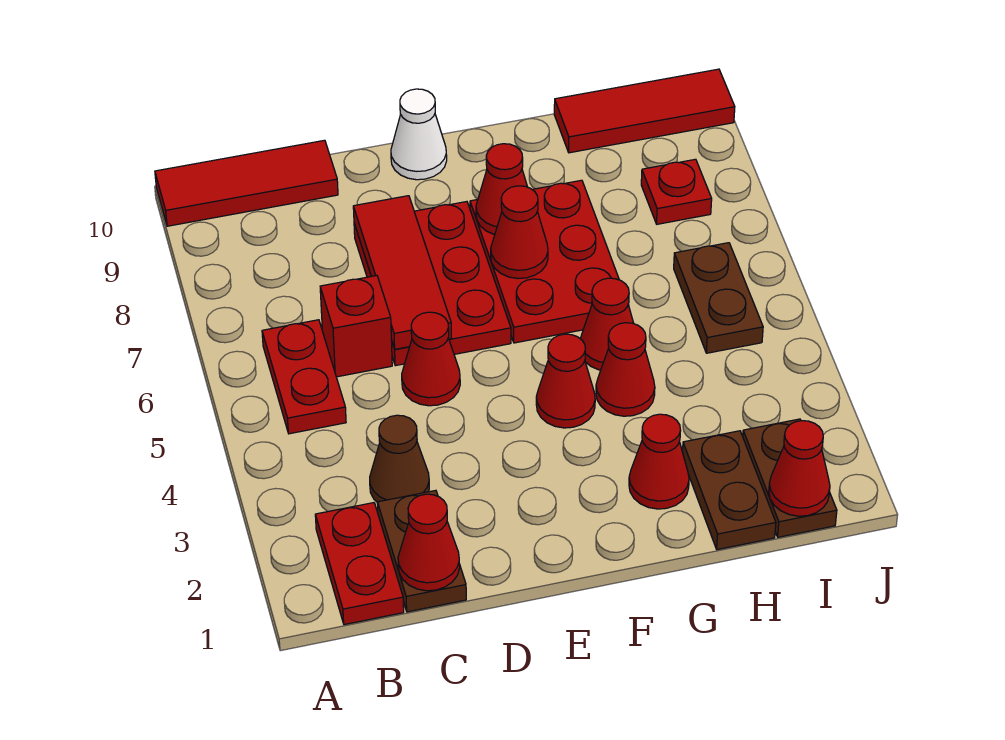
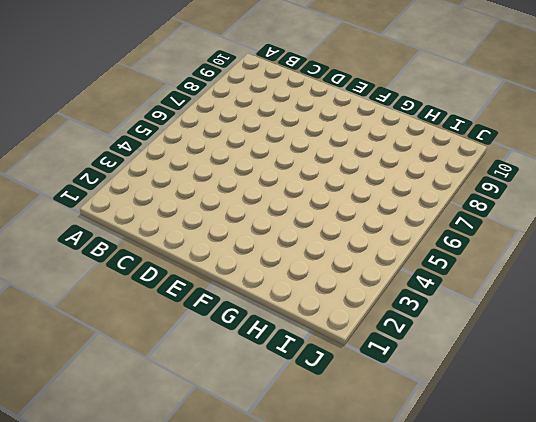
none -> red 1x3 tile [155,140,338,226]
none -> red 1x2 plate [315,503,404,625]
none -> red 1x2 plate [262,320,346,434]

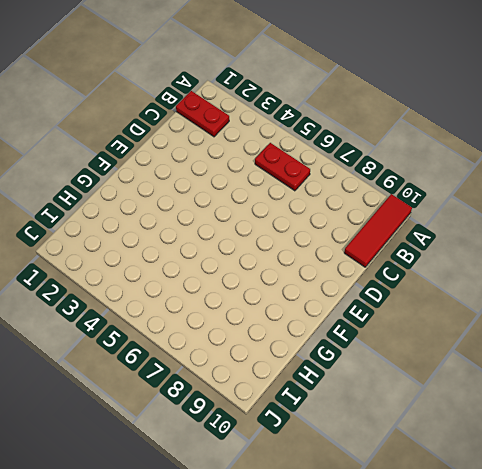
none -> brown 1x2 plate [377,490,466,612]
none -> brown 1x1 cone [370,415,429,502]
none -> red 1x1 brick [320,276,392,377]

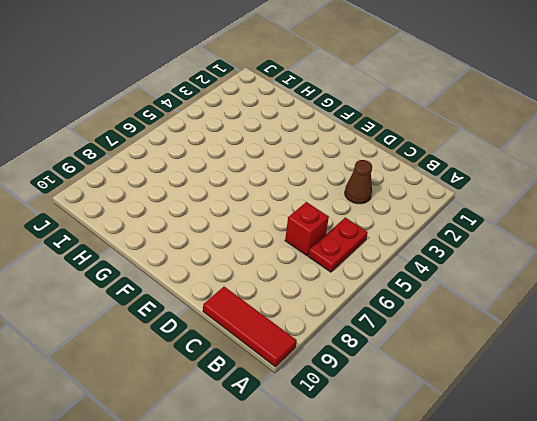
none -> red 1x2 plate [315,503,404,625]
none -> brown 1x2 plate [377,490,466,612]
none -> red 1x1 cone [402,312,460,406]

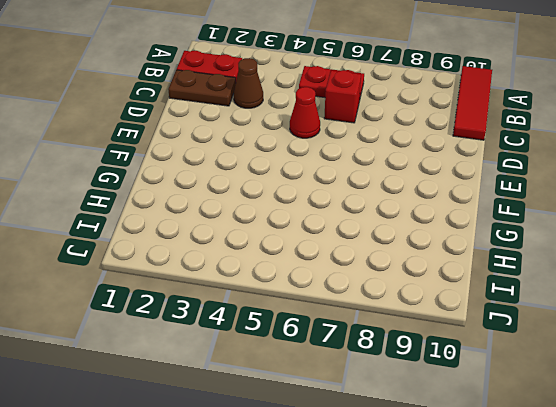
none -> red 2x3 plate [354,202,511,366]
none -> white 1x1 cone [391,89,447,180]
none -> red 1x1 cone [536,334,595,428]

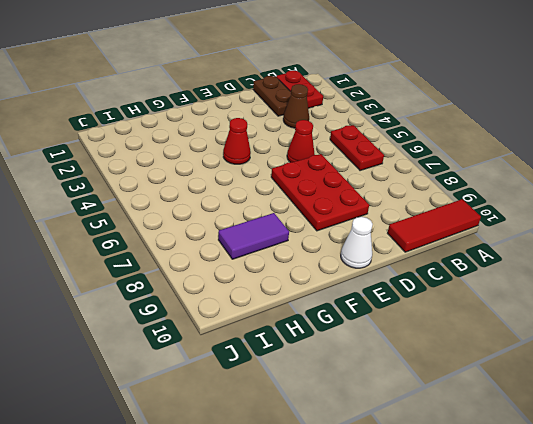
purple 1x2 tile [218,213,289,259] -> red 2x3 plate [470,180,619,343]
none -> red 1x1 brick [320,276,392,377]
none -> red 1x1 cone [629,414,689,509]
none -> red 1x1 cone [596,323,655,416]

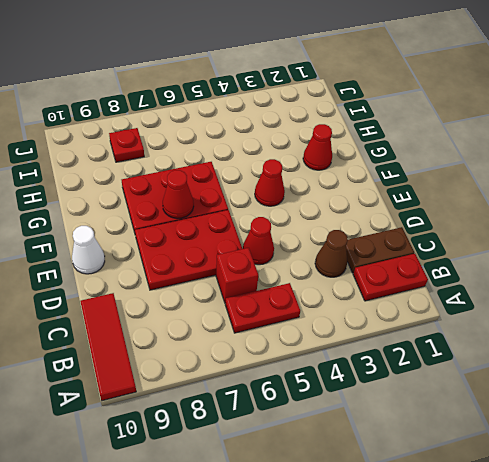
none -> red 1x1 cone [596,323,655,416]
none -> red 1x1 cone [581,278,634,370]
none -> brown 1x2 plate [683,431,776,550]

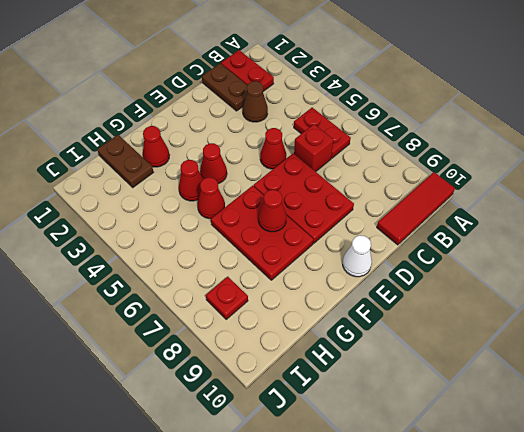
none -> red 1x3 tile [554,69,735,153]
none -> brown 1x2 plate [743,419,837,537]
none -> brown 1x2 plate [674,243,763,353]

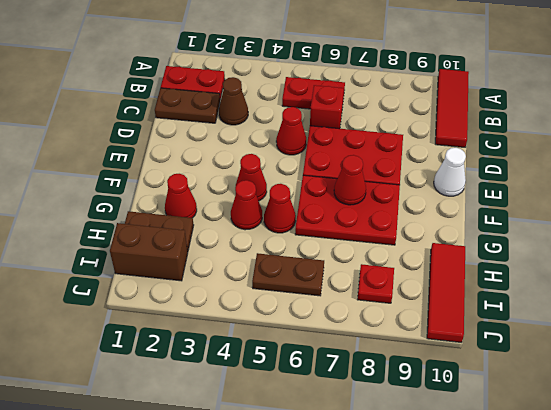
brown 1x2 brick [110,223,188,281] -> brown 1x2 plate [743,419,837,537]
none -> red 1x1 cone [398,494,460,591]
none -> red 1x3 tile [353,196,451,349]
none -> red 1x1 cone [476,144,527,235]

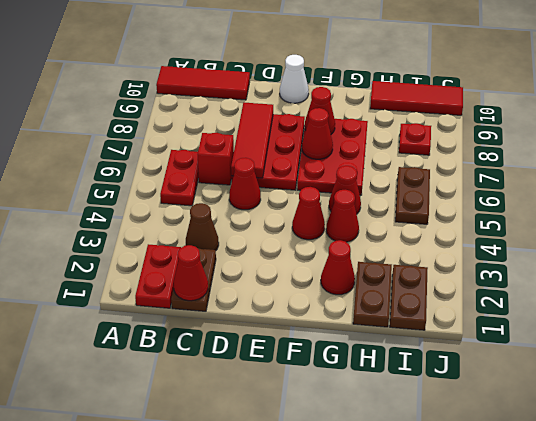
none -> red 1x1 cone [769,421,830,516]

